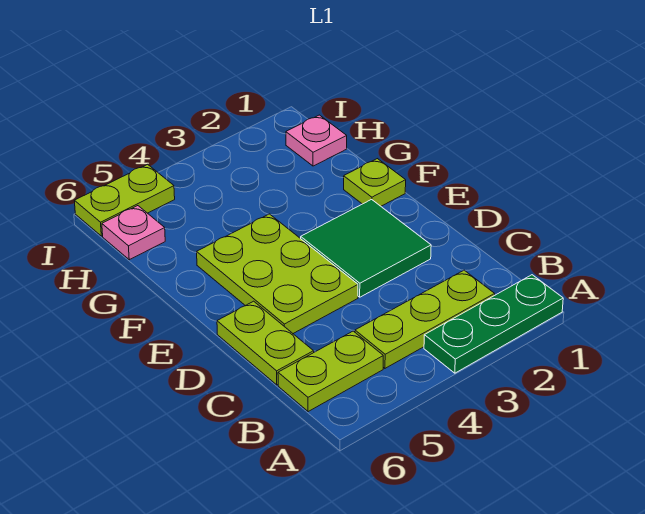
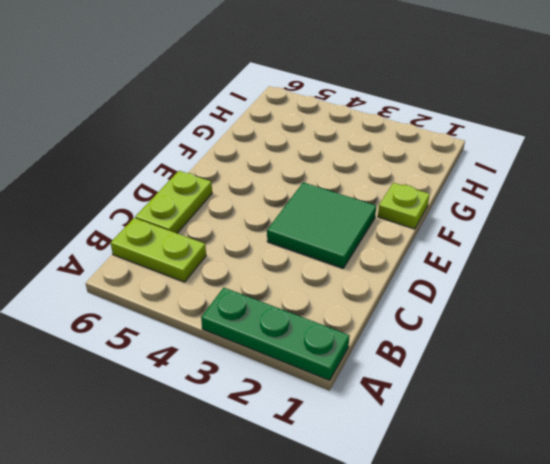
none -> lime 1x3 plate [355,270,495,368]
none -> lime 2x3 plate [197,214,358,333]

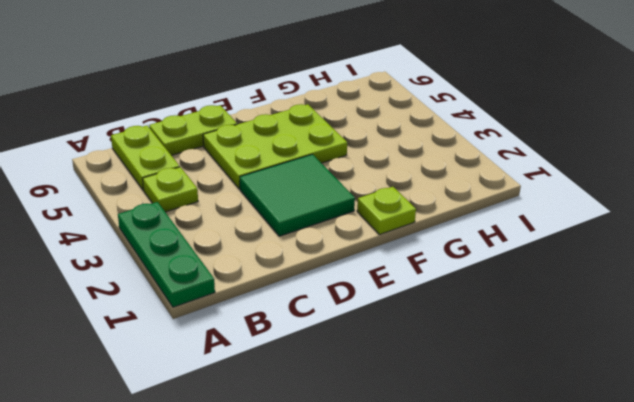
lime 1x1 plate [143,167,198,212] -> lime 1x3 plate [355,270,495,368]
none -> pink 1x1 plate [286,115,347,166]
none -> pink 1x1 plate [102,206,165,260]

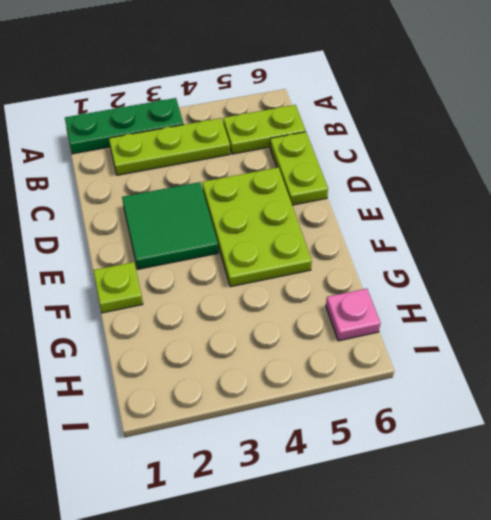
none -> pink 1x1 plate [286,115,347,166]
none -> lime 1x2 plate [75,164,175,236]

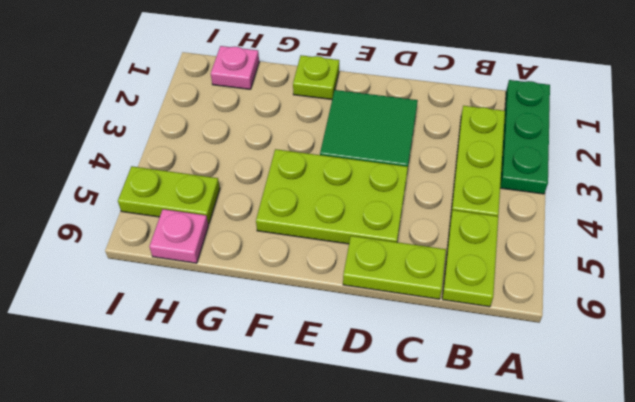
lime 1x2 plate [118,166,220,224] -> lime 1x2 plate turned to [75,164,175,236]

